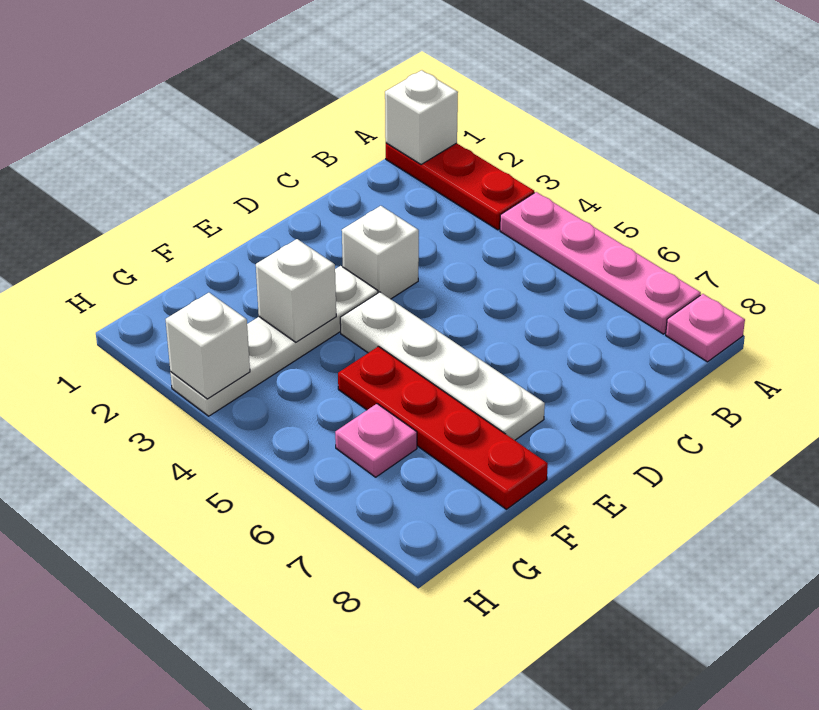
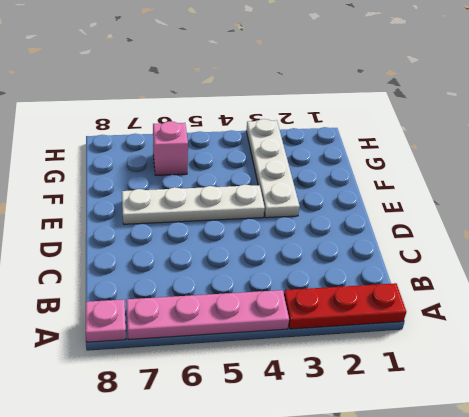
pink 1x1 brick [153,121,188,175] -> pink 1x1 plate [335,404,417,477]
none -> white 1x1 brick [342,206,419,299]
none -> red 1x4 plate [338,346,548,509]

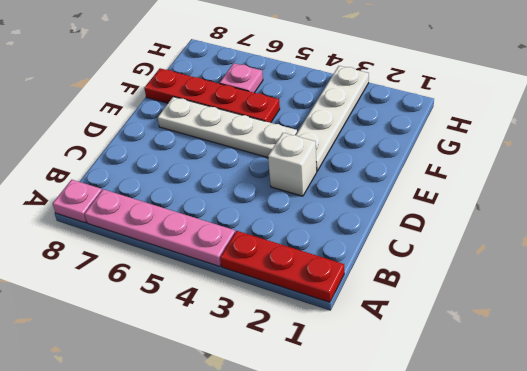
none -> white 1x1 brick [385,70,458,165]
none -> white 1x1 brick [256,239,336,342]

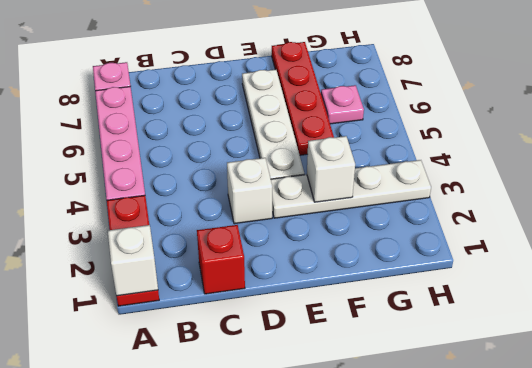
red 1x1 brick [197,225,245,294] -> none
none -> white 1x1 brick [166,293,250,399]

